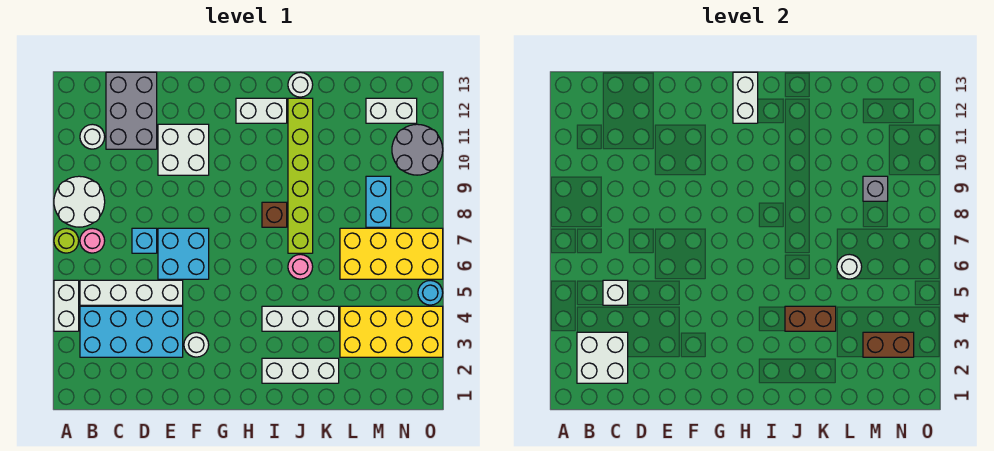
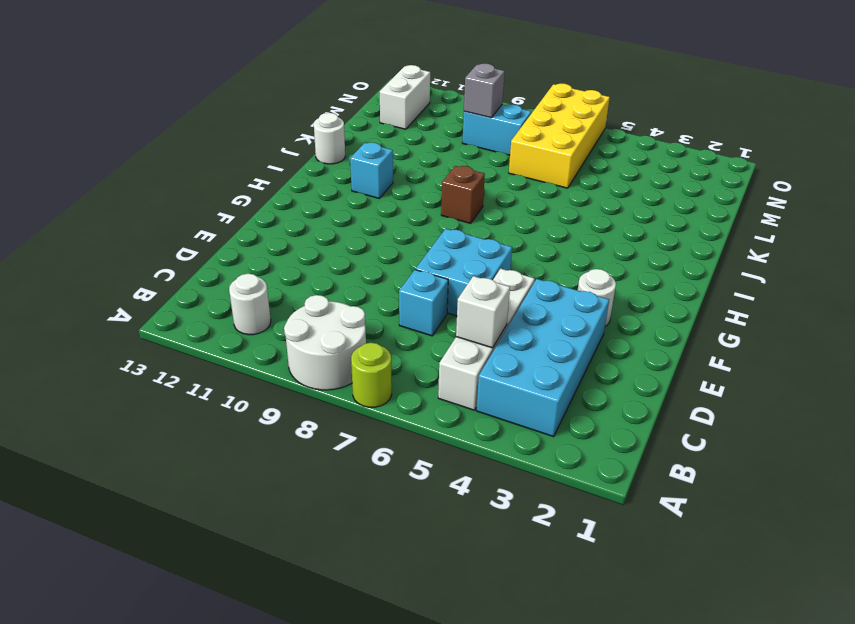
cyan 1x1 brick [350,143,393,198] -> none
none -> white 1x2 brick [54,280,79,331]
none -> pink 1x1 round brick [80,228,105,253]
none -> grey 2x3 brick [106,72,157,149]
none -> white 2x2 brick [158,124,209,175]

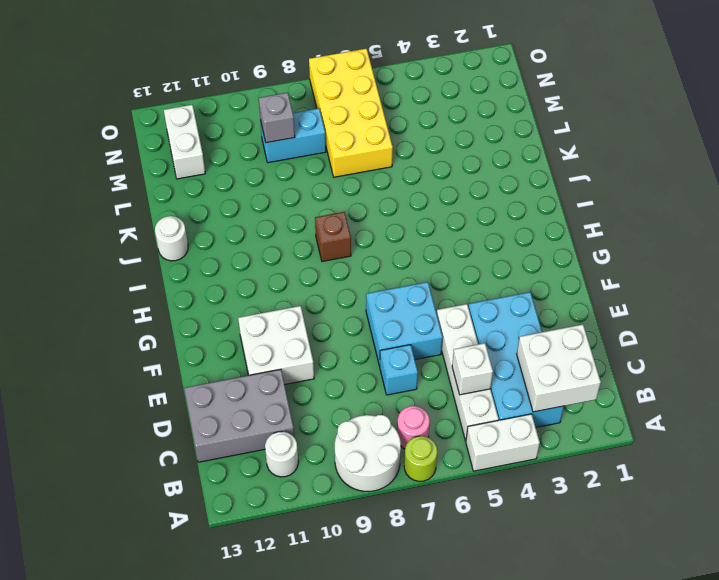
none -> white 1x1 round brick [184,332,209,357]
none -> white 1x2 brick [236,98,287,123]
none -> white 1x3 brick [262,358,339,383]
none -> white 1x3 brick [262,306,339,331]

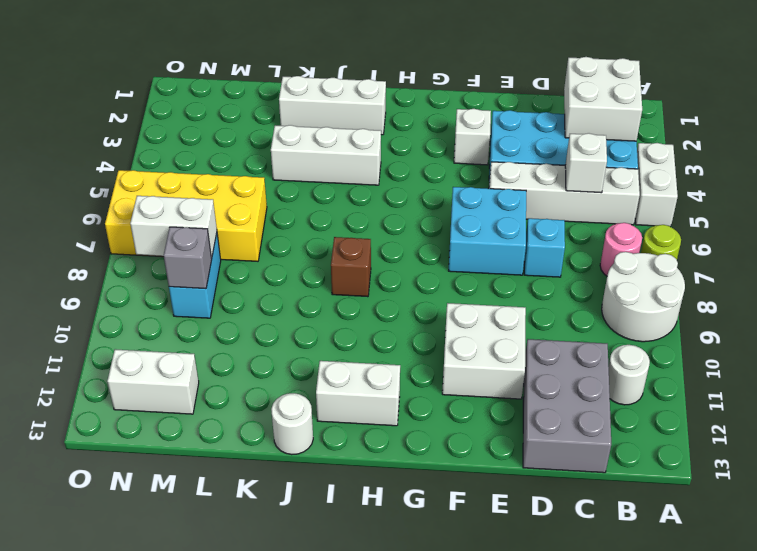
white 1x1 brick [454,109,491,165] -> white 1x1 round brick [184,332,209,357]
white 1x2 brick [130,196,217,258] -> white 1x2 brick turned to [733,72,758,123]
none -> pink 1x1 round brick [288,254,313,279]
none -> lime 1x6 brick [288,98,313,253]
none -> yellow 2x4 brick [340,306,443,357]
none -> grey 2x2 round brick [392,124,443,175]

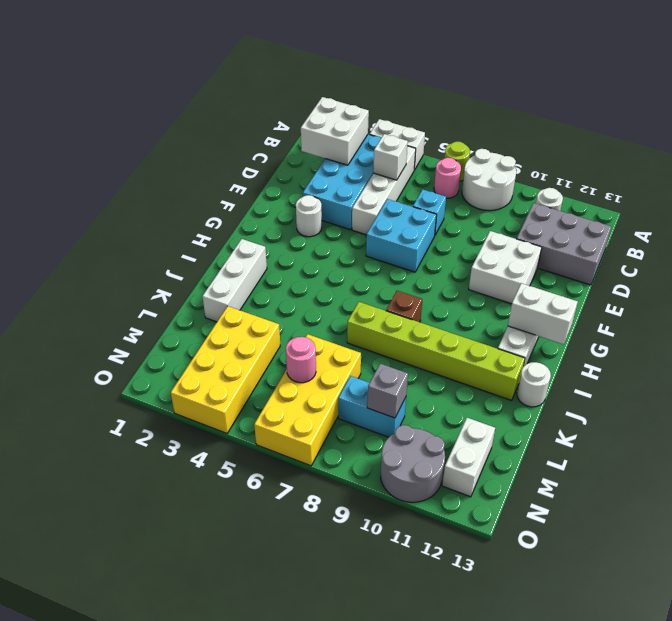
pink 1x1 round brick [286,337,316,383] -> pink 1x1 round brick moved to [288,254,313,279]
none -> white 1x3 brick [262,306,339,331]
none -> cyan 1x1 round brick [418,280,443,305]
none -> brown 1x2 brick [785,306,836,331]
none -> white 1x1 round brick [837,254,862,279]

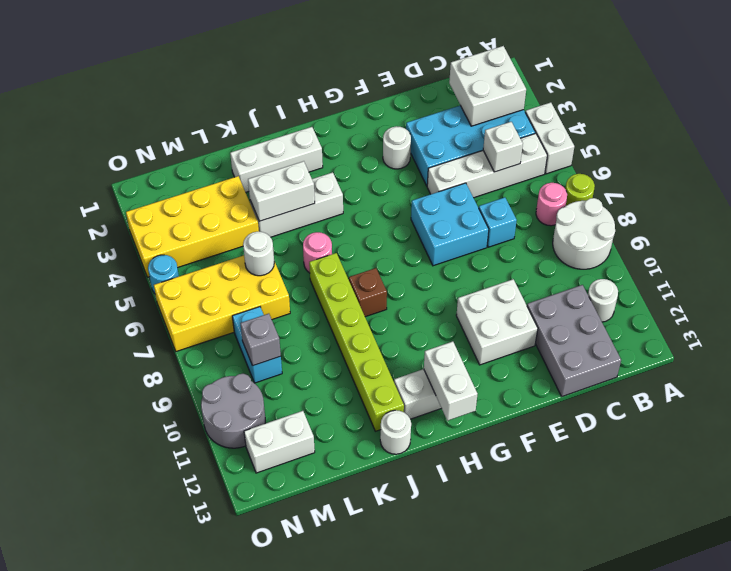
white 1x2 brick [248,161,315,221] -> brown 1x2 brick [785,306,836,331]
none -> brown 1x2 brick [863,332,914,357]

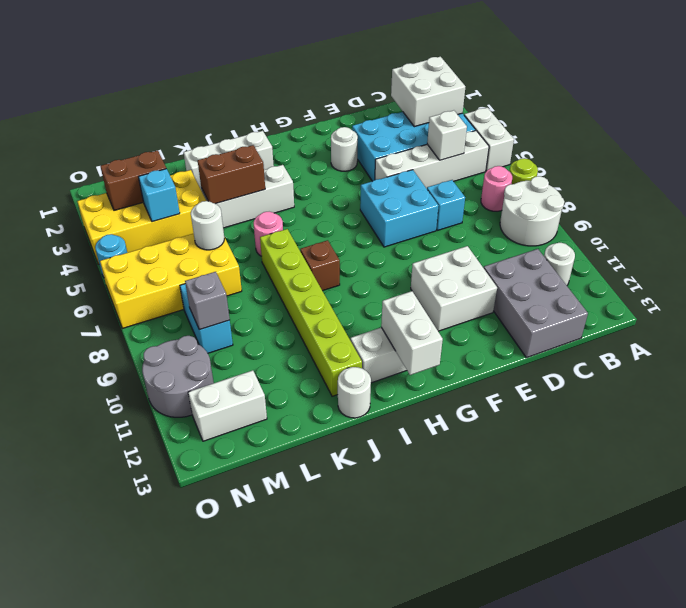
cyan 1x1 brick [139,169,180,222] -> none

